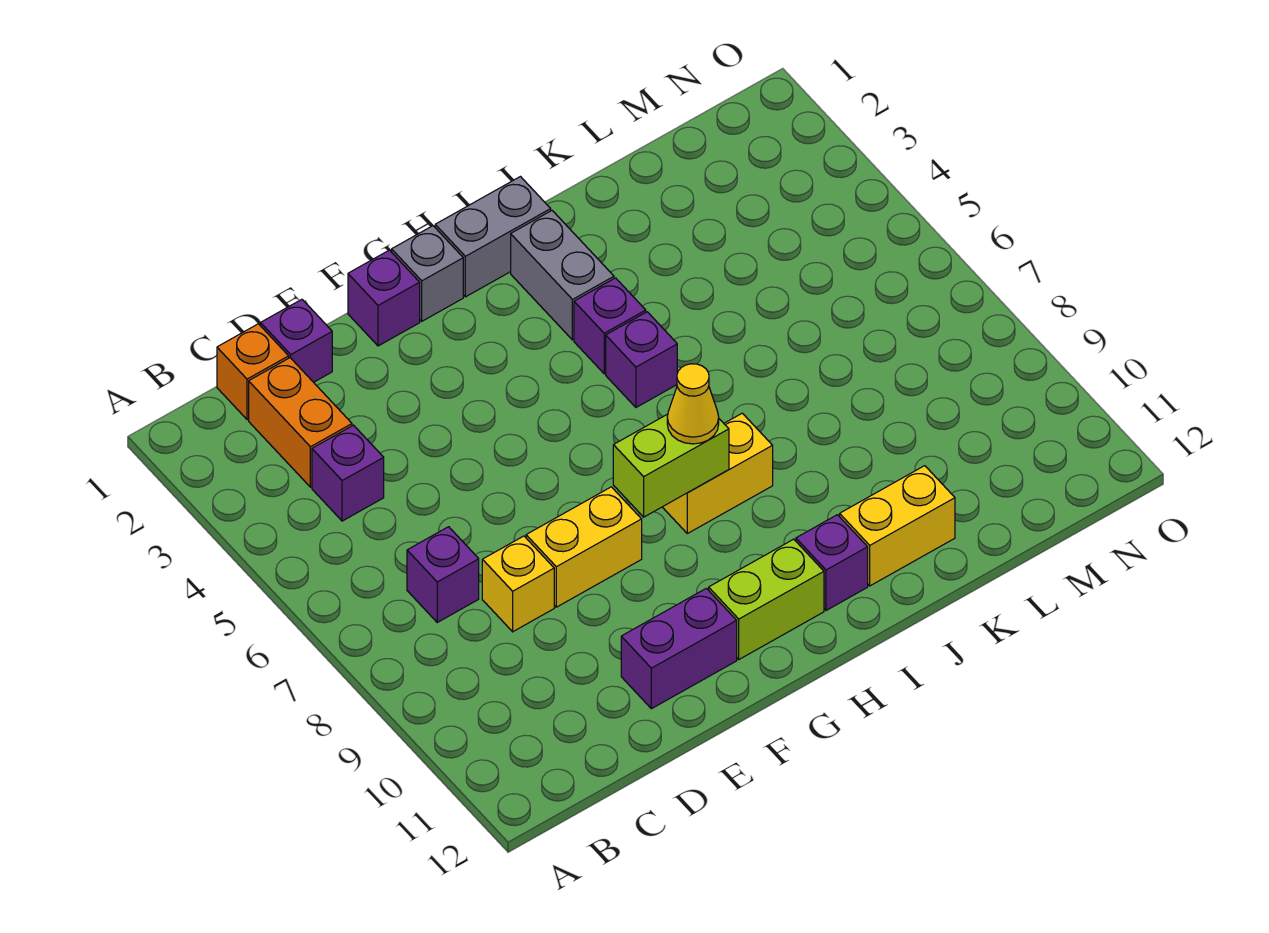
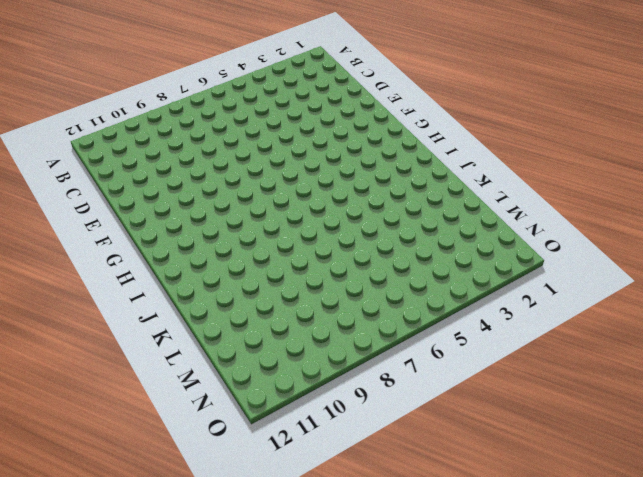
none -> orange 1x1 brick [217,324,289,420]
none -> orange 1x2 brick [249,358,352,487]
none -> purple 1x1 brick [312,425,384,521]

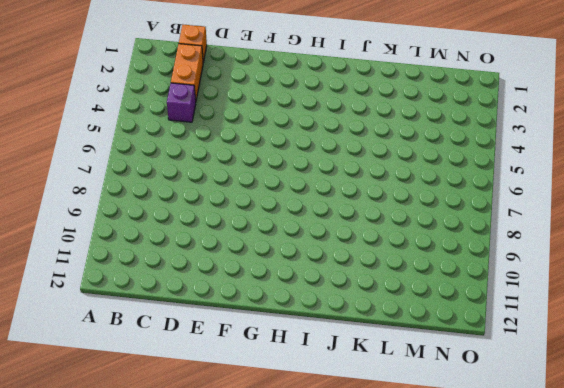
none -> purple 1x1 brick [407,527,479,622]
none -> purple 1x1 brick [261,299,332,382]
none -> yellow 1x1 brick [482,536,554,632]

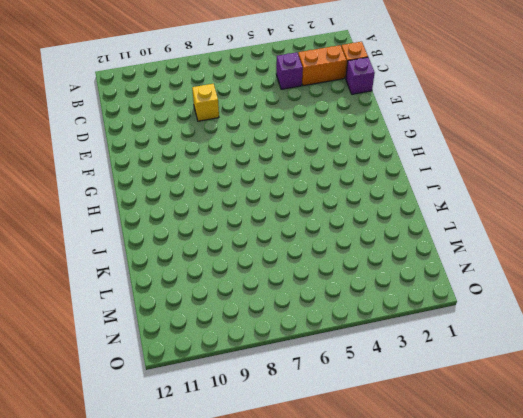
none -> purple 1x1 brick [407,527,479,622]
none -> yellow 1x2 brick [526,487,642,607]
none -> purple 1x2 brick [621,588,737,709]

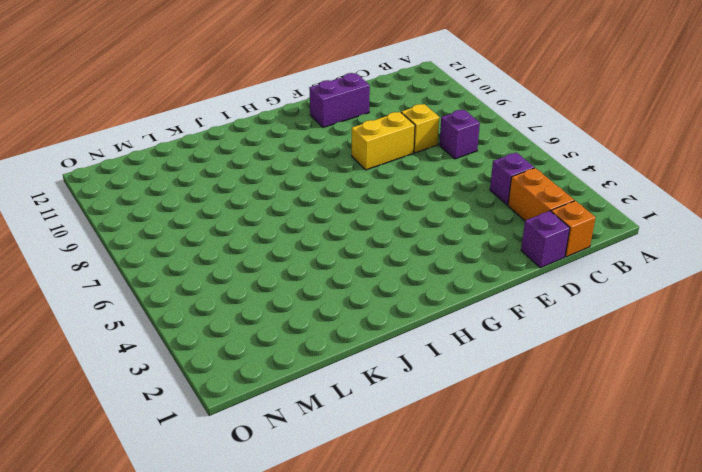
none -> purple 1x1 brick [348,250,420,346]
none -> grey 1x1 brick [392,226,463,321]
none -> lime 1x2 brick [709,539,824,659]

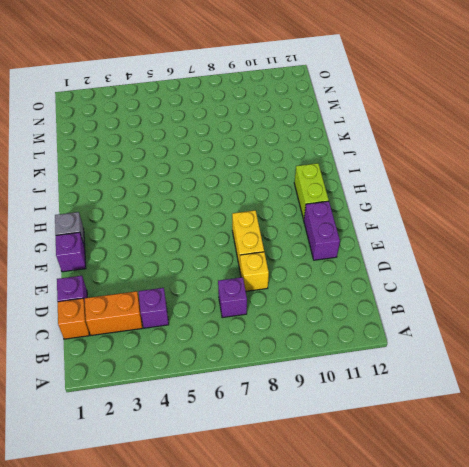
none -> grey 1x2 brick [435,177,551,297]
none -> yellow 1x2 brick [663,413,773,533]
none -> grey 1x2 brick [511,211,614,340]

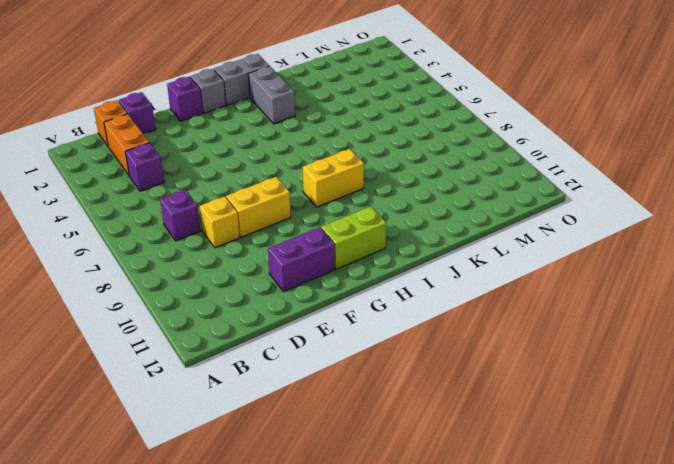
none -> purple 1x1 brick [574,278,646,374]
none -> purple 1x1 brick [606,312,677,407]
none -> purple 1x1 brick [796,515,868,610]

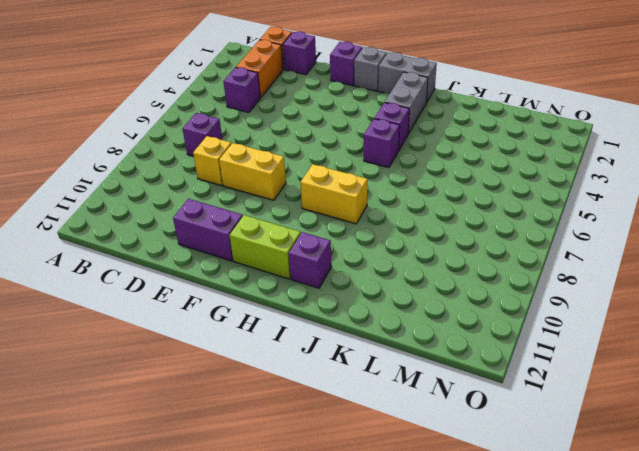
none -> yellow 1x2 brick [840,466,955,586]
none -> lime 1x2 brick [613,414,729,517]
none -> yellow 1x1 cone [667,364,719,444]

